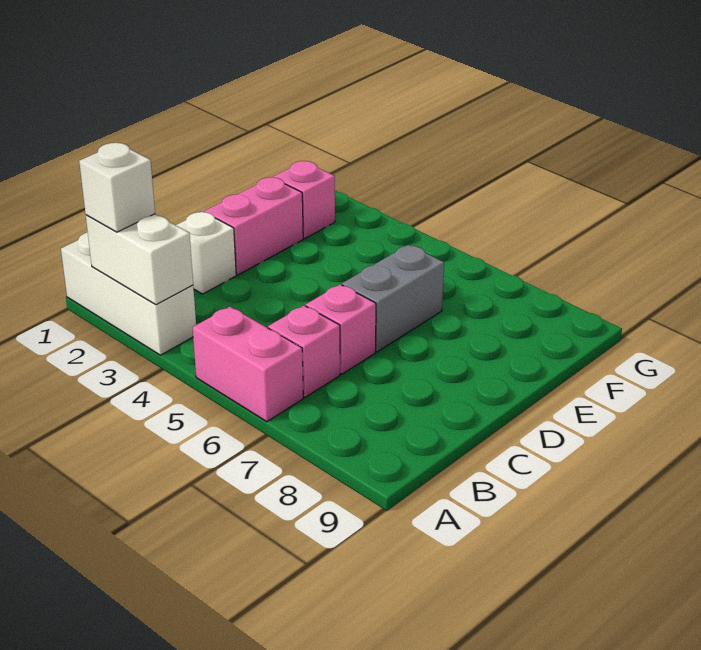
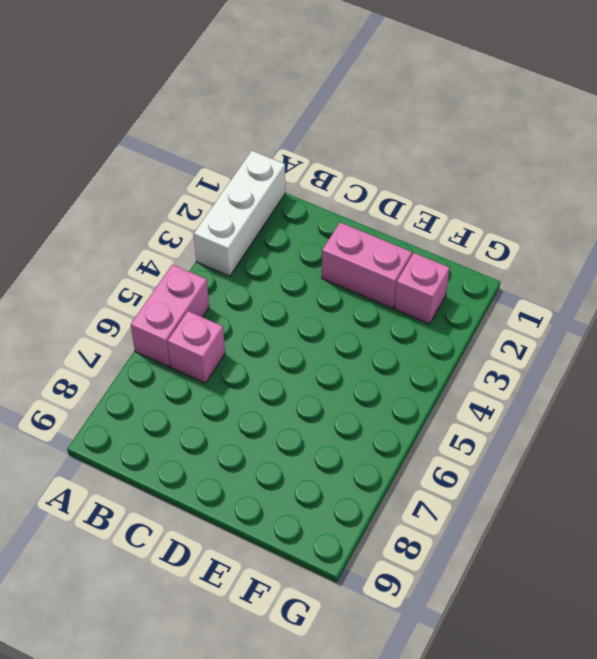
none -> white 1x1 brick [176,212,236,294]
none -> pink 1x1 brick [306,284,376,374]

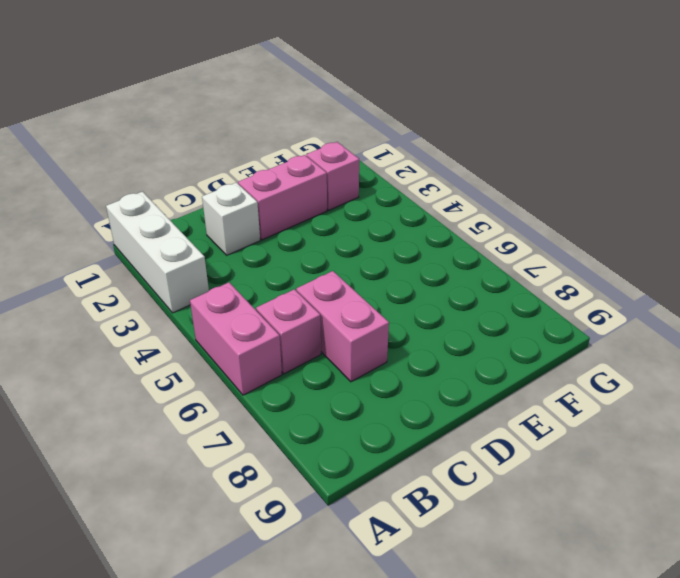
pink 1x2 brick [296,271,389,382] -> pink 1x1 brick [306,284,376,374]
none -> grey 1x2 brick [342,245,444,352]
none -> white 1x2 brick [86,214,193,305]

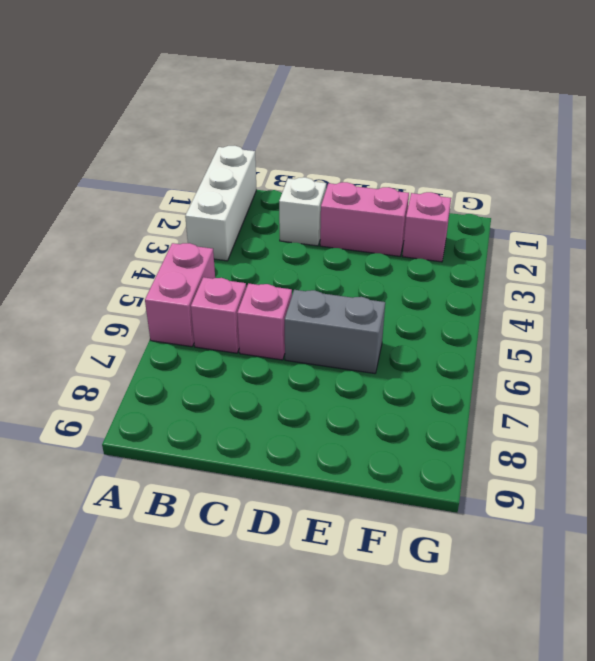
none -> white 1x2 brick [86,214,193,305]
none -> white 1x1 brick [79,143,155,232]

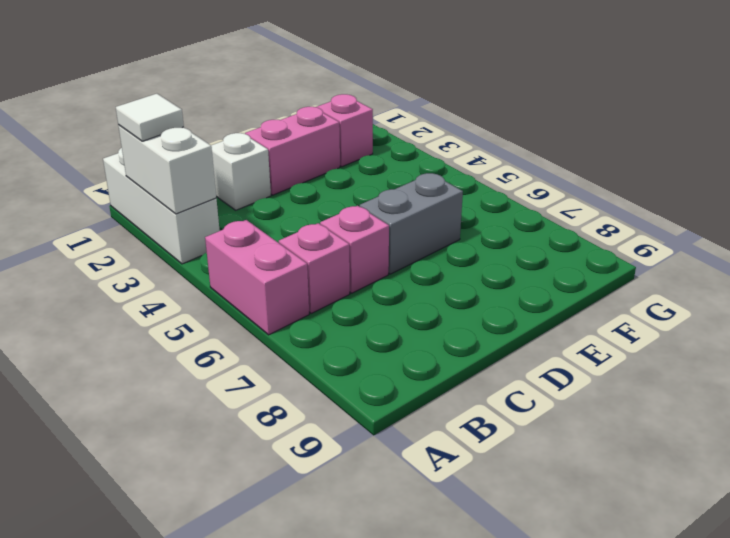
white 1x1 tile [116,94,184,141] -> white 1x1 brick [79,143,155,232]

